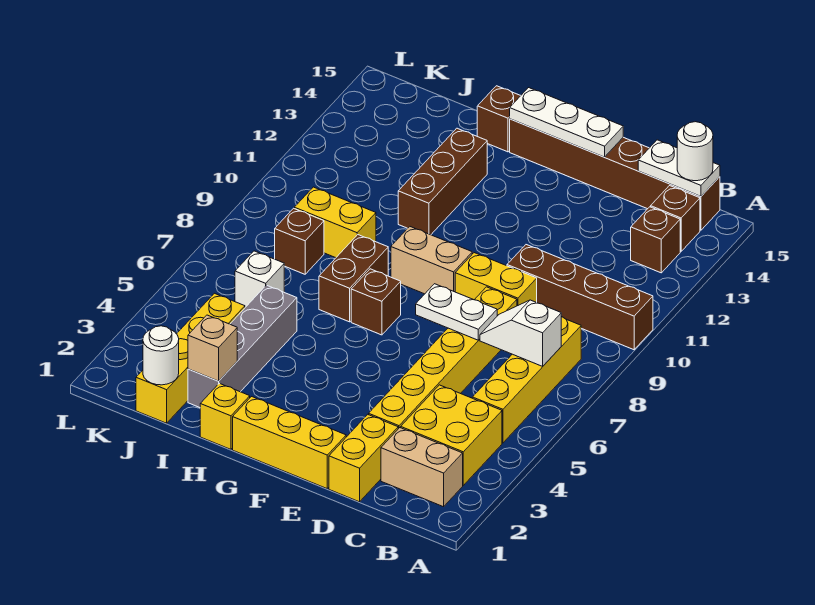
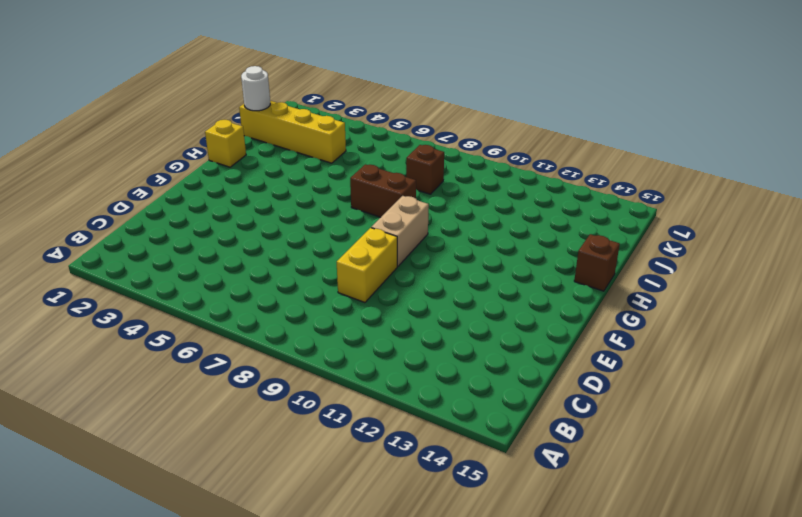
none -> brown 1x4 brick [507,245,653,350]
none -> tan 1x2 brick [381,428,463,507]
none -> yellow 2x2 brick [401,385,502,485]

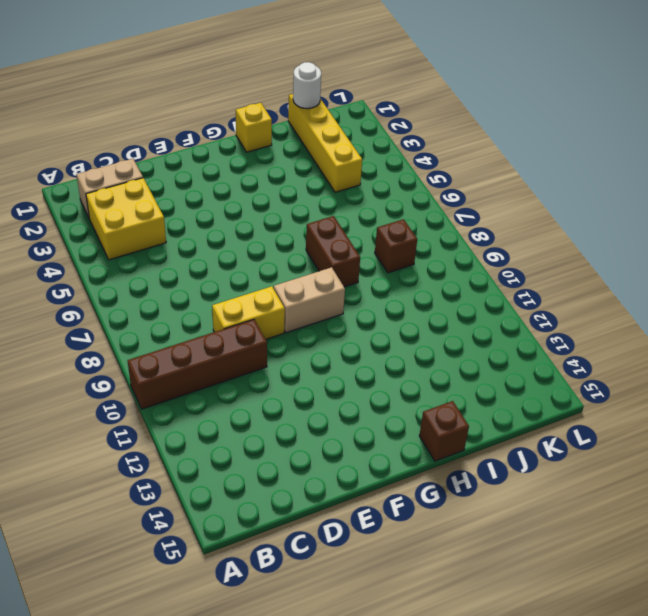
none -> yellow 1x4 brick [472,317,581,443]
none -> brown 1x1 brick [631,207,680,273]
none -> brown 1x1 brick [651,186,700,252]

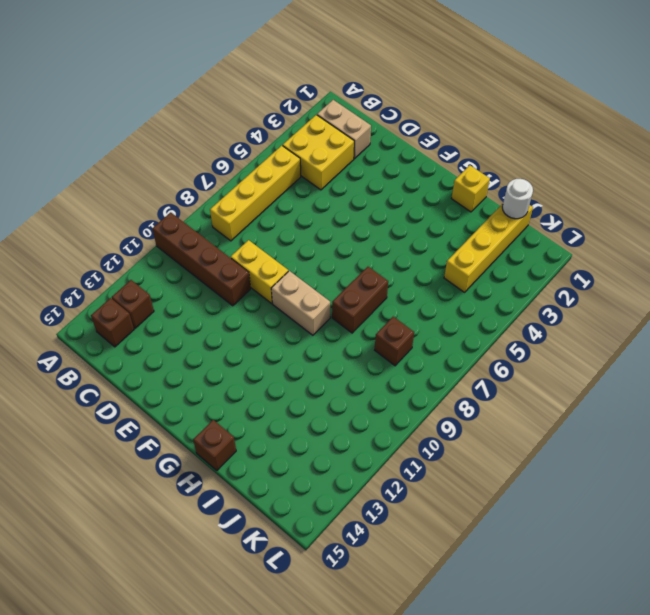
none -> brown 1x6 brick [510,119,720,230]
none -> yellow 1x2 brick [329,414,398,502]
none -> yellow 1x6 brick [369,287,517,429]

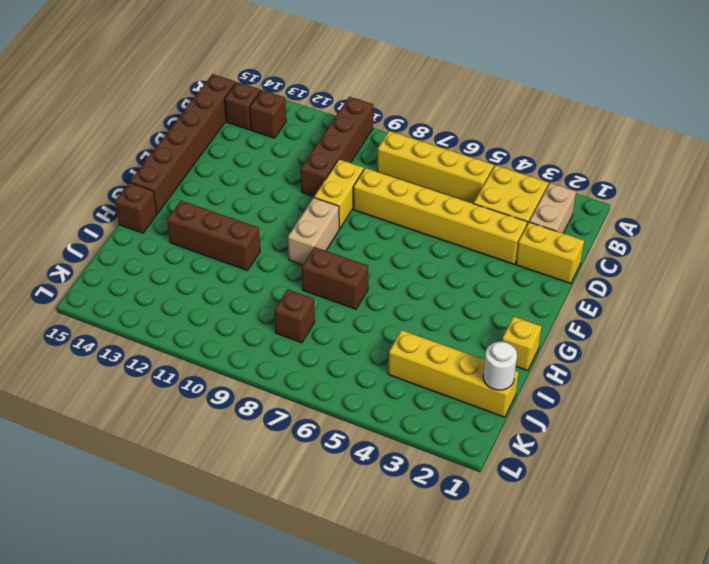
none -> yellow 1x3 brick [233,397,346,488]
none -> brown 1x1 brick [351,269,401,335]
none -> grey 1x4 brick [188,285,297,407]

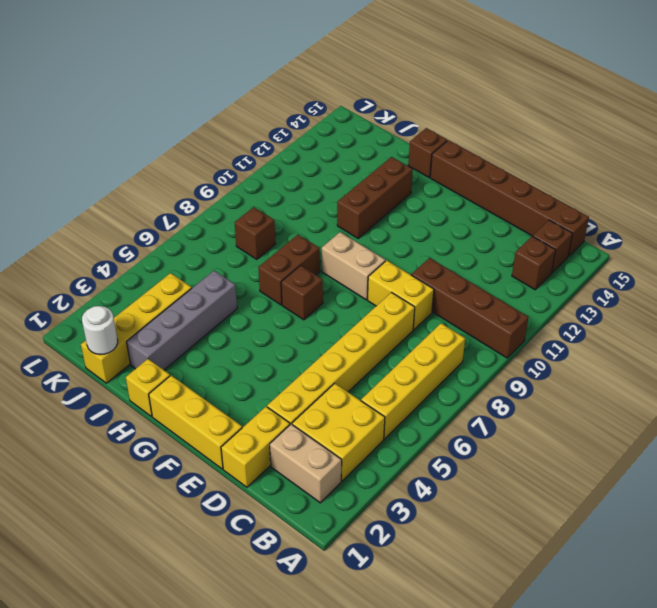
none -> yellow 1x2 brick [294,187,376,258]
none -> white 1x1 brick [235,251,284,307]
none -> white 1x2 slope [480,300,561,366]

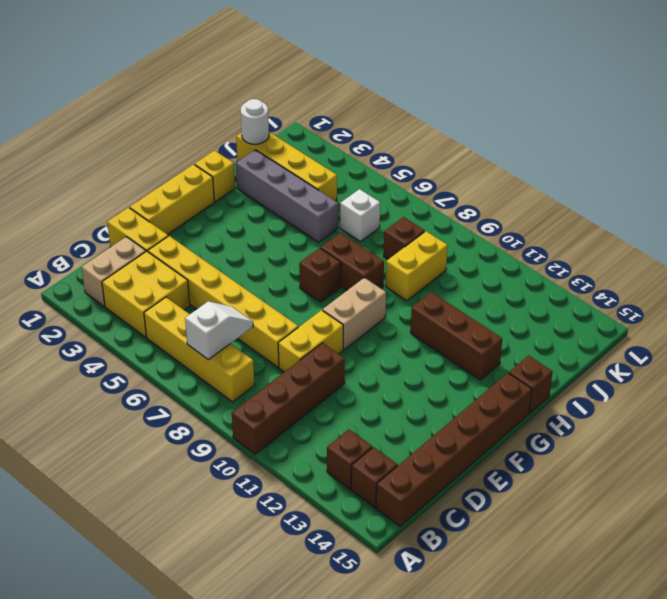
none -> white 1x2 plate [638,140,720,196]
none -> white 1x2 plate [416,284,497,340]
none -> white 1x3 plate [510,88,623,157]

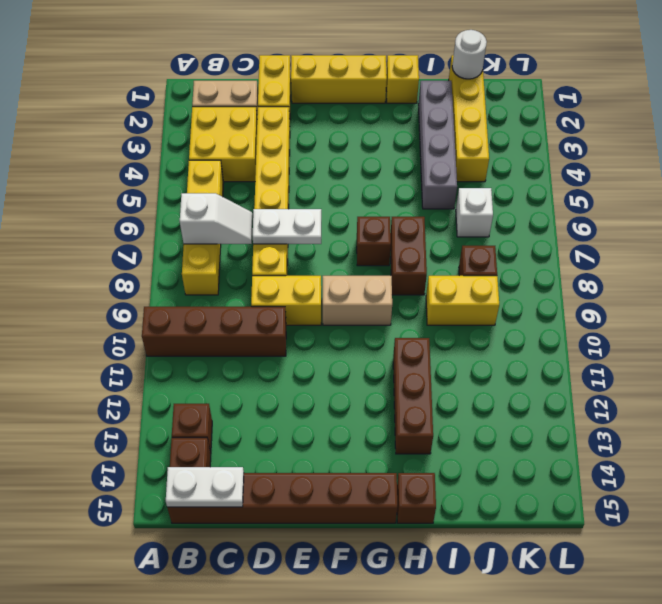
none -> white 1x3 plate [510,88,623,157]
none -> tan 1x1 brick [188,315,237,381]
none -> white 1x1 round brick [677,122,713,181]

